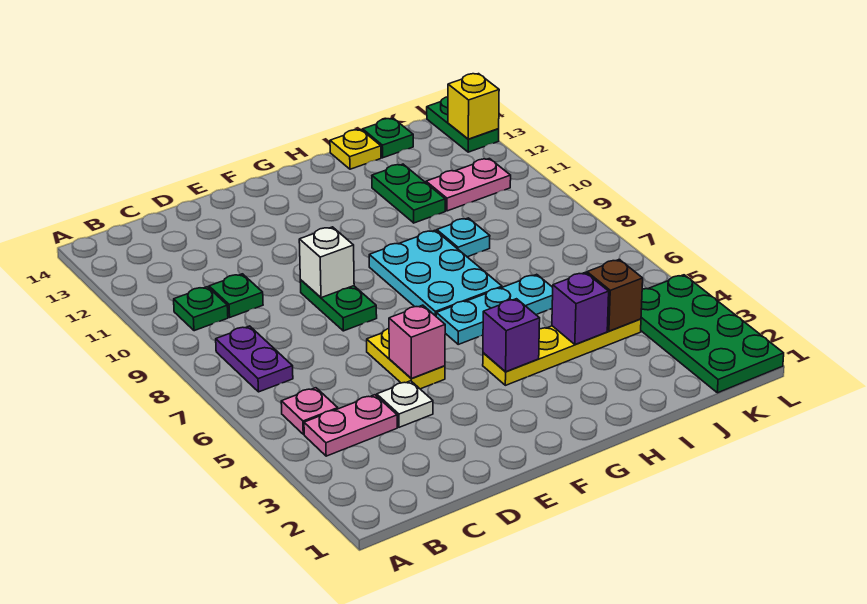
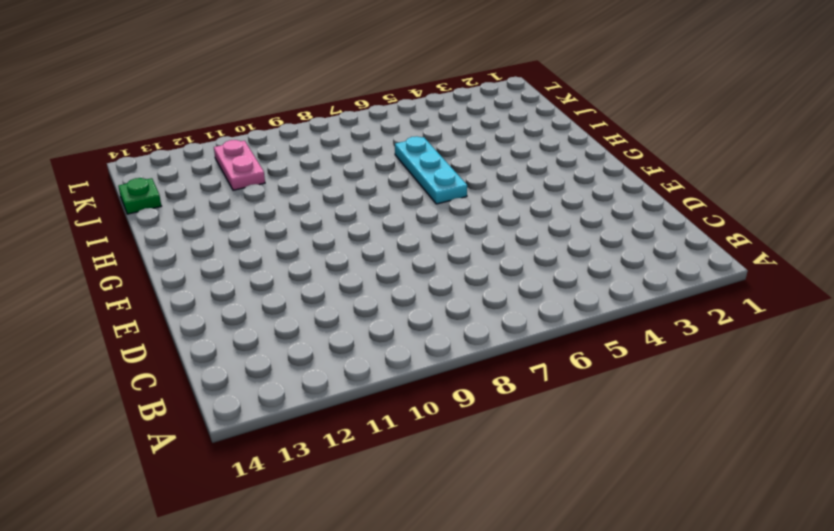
none -> pink 1x2 plate [304,395,397,456]
none -> pink 1x1 plate [281,388,338,434]
none -> purple 1x2 plate [216,326,293,392]

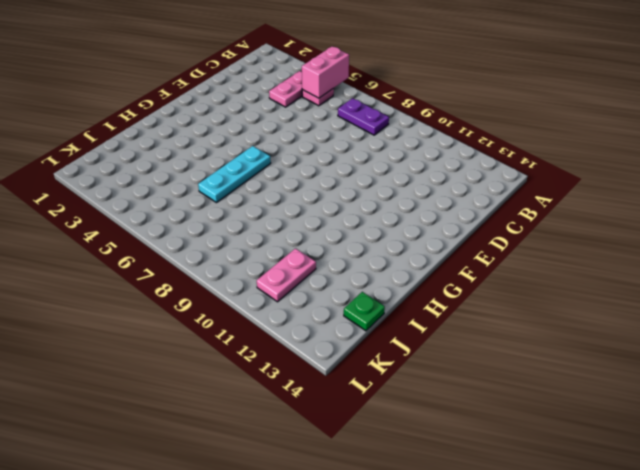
pink 1x2 brick [302,46,349,98] -> none
none -> green 1x1 plate [174,287,228,331]
none -> green 1x1 plate [209,274,263,317]
none -> white 1x1 plate [377,381,433,427]

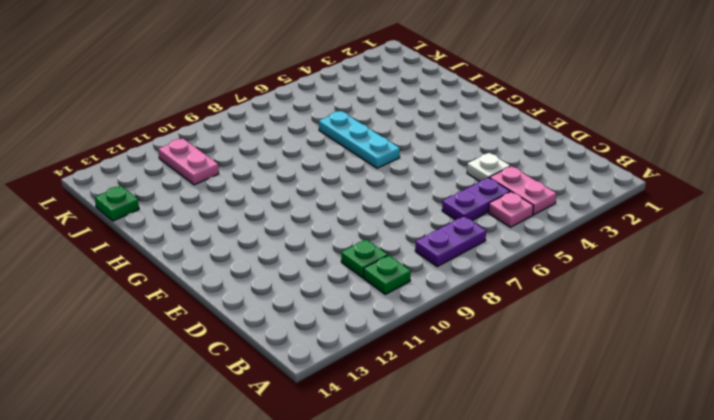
purple 1x2 plate [442,178,510,220] -> none
none -> yellow 1x2 plate [367,329,445,389]
none -> green 1x2 plate [300,280,377,331]
none -> yellow 1x4 plate [483,319,641,385]

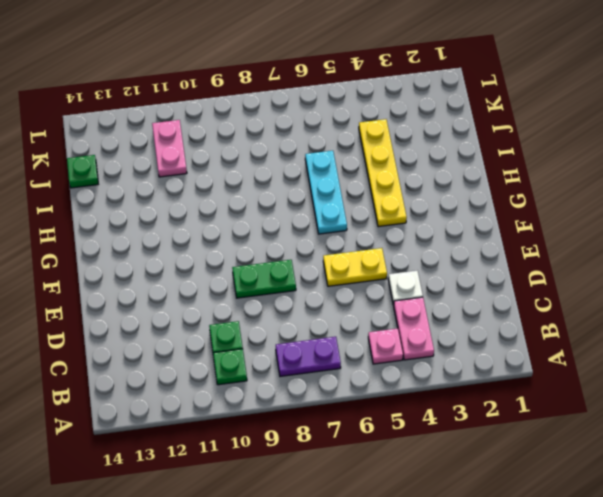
none -> cyan 2x3 plate [369,230,502,316]
none -> cyan 1x1 plate [437,218,490,257]
none -> green 1x2 plate [372,164,445,223]

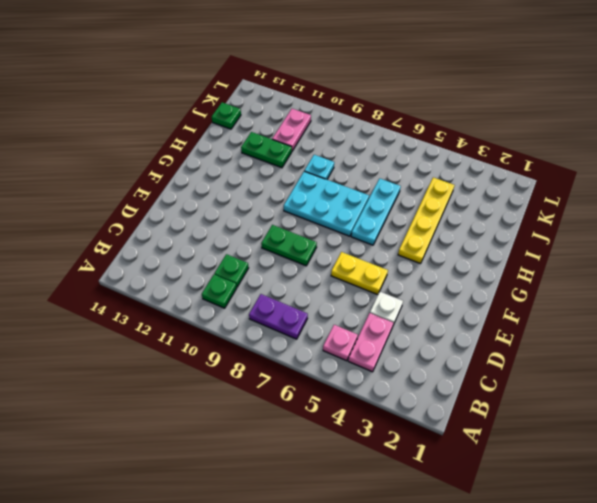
none -> yellow 1x1 plate [330,130,381,169]
none -> green 2x4 plate [641,275,784,393]
none -> green 1x2 plate [427,97,499,152]

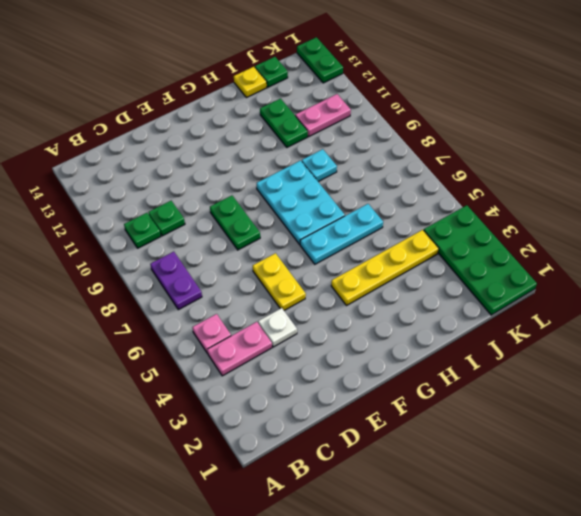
none -> pink 1x1 brick [389,305,445,378]
none -> white 1x1 brick [299,227,354,298]
none -> purple 1x1 brick [483,299,540,372]

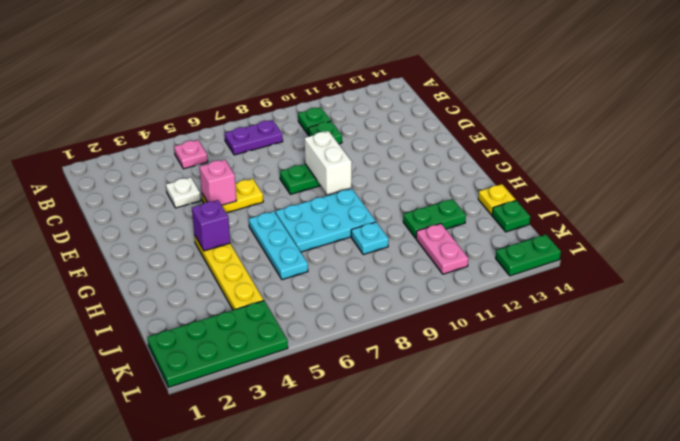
white 1x2 brick [305,131,352,195] -> white 1x1 brick [299,227,354,298]
none -> pink 1x2 plate [304,395,397,456]
none -> purple 1x1 brick [552,272,609,344]
none -> brown 1x1 brick [587,260,643,331]

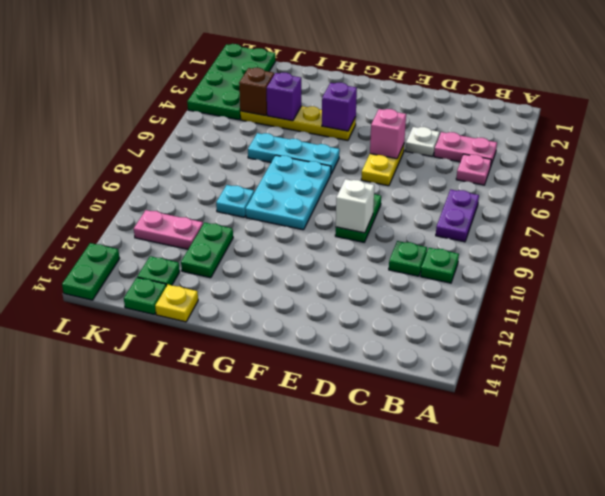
green 1x1 plate [137,256,180,286] -> none
none -> yellow 1x1 brick [448,74,499,139]

